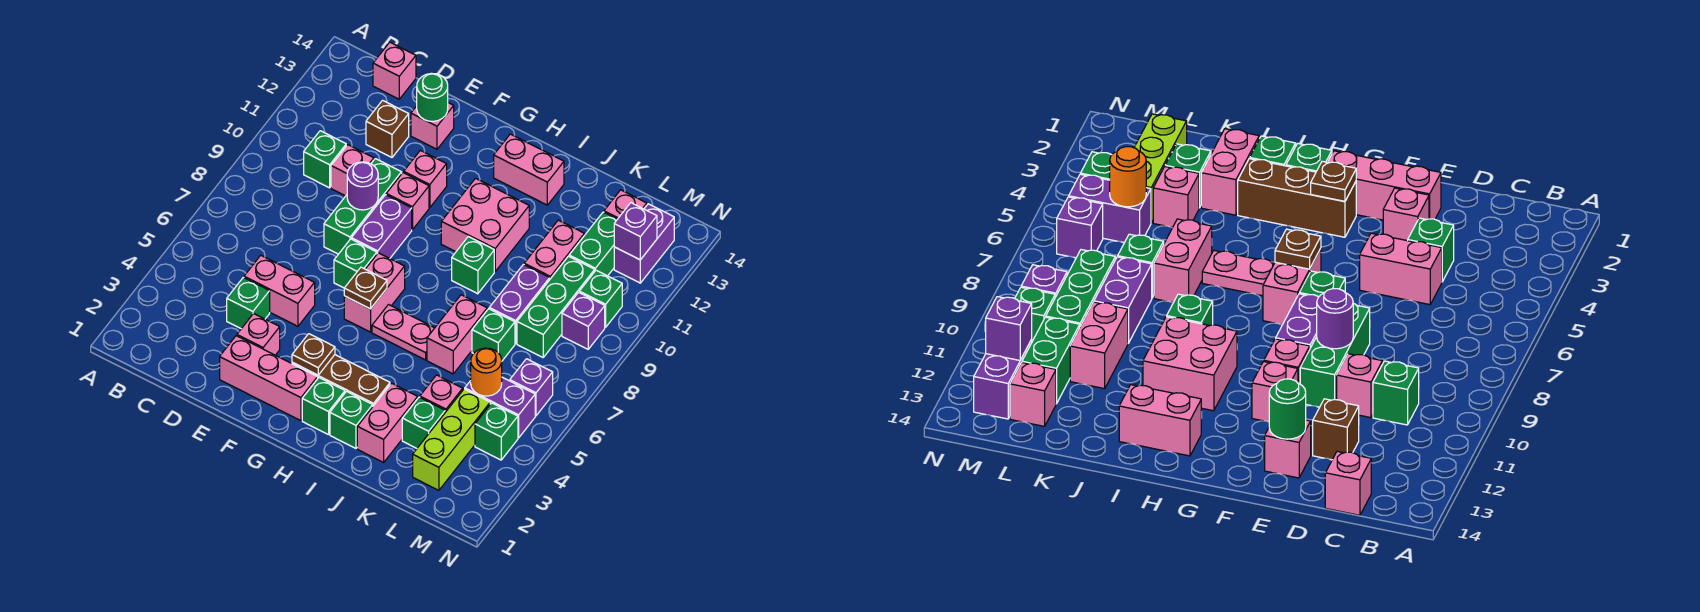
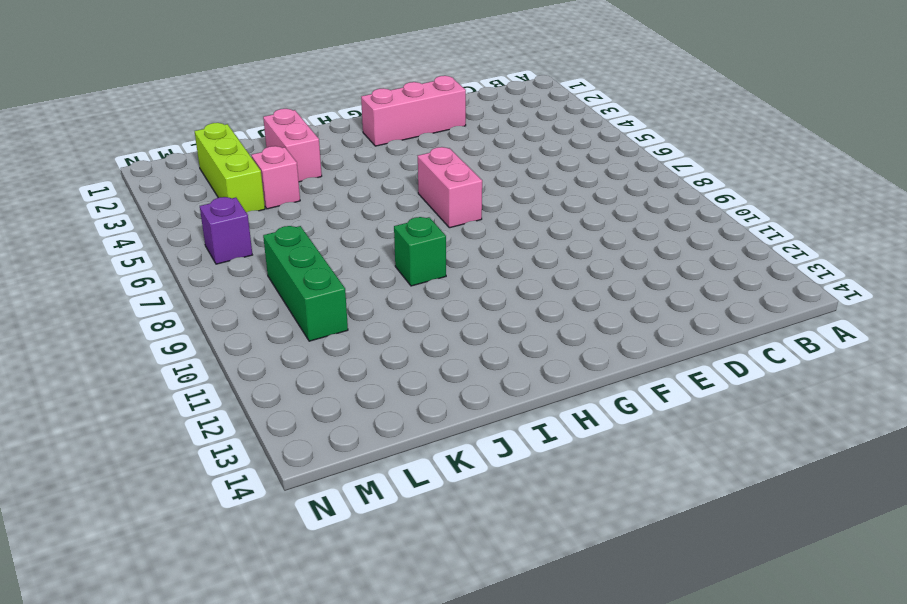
none -> green 1x1 brick [304,131,346,188]
none -> pink 1x1 brick [373,42,416,99]
none -> green 1x1 brick [227,277,270,329]
none -> pink 1x2 brick [244,255,315,326]

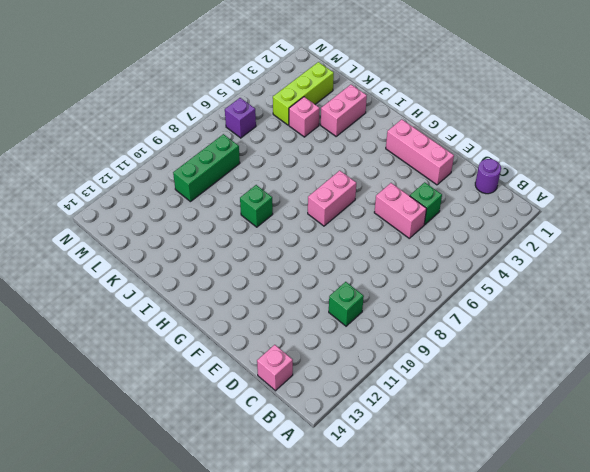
purple 1x1 round brick [475,159,501,194] -> purple 1x1 round brick moved to [347,162,378,210]
none -> pink 1x1 brick [331,145,374,196]
none -> brown 1x1 brick [366,100,409,157]
none -> pink 1x1 brick [237,314,280,355]
none -> green 1x3 brick [324,159,402,254]

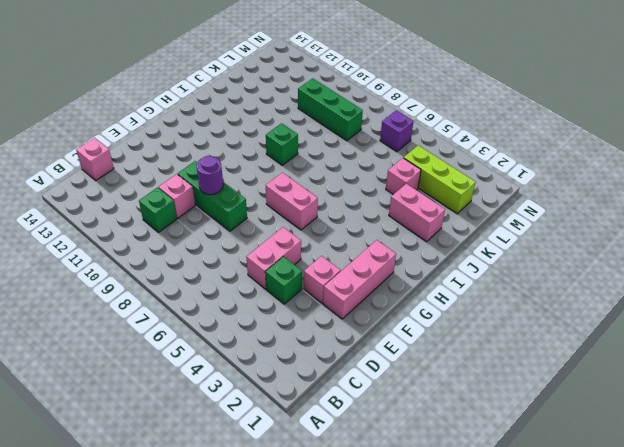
none -> brown 1x1 brick [366,100,409,157]
none -> pink 1x1 brick [411,103,454,149]
none -> green 1x1 brick [334,239,377,288]
none -> purple 1x2 brick [351,195,412,258]

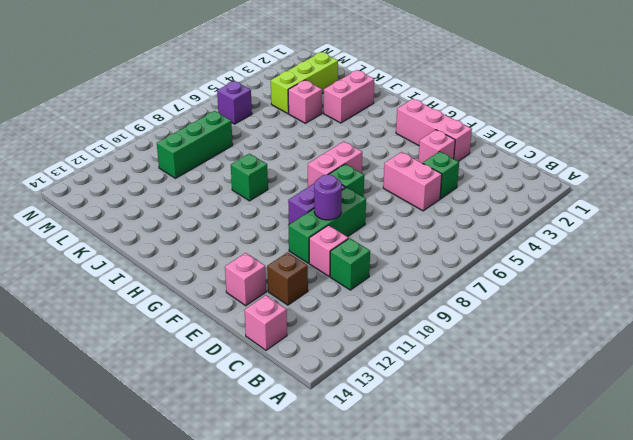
none -> pink 1x1 brick [386,173,429,230]
none -> pink 1x1 brick [404,150,447,208]
none -> brown 1x3 brick [292,355,390,406]
none -> green 1x1 brick [302,378,345,435]

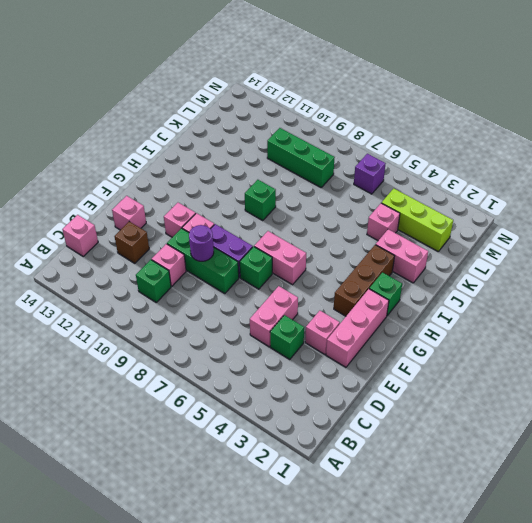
none -> pink 1x2 plate [372,305,434,360]
none -> pink 2x2 brick [441,178,529,271]
none -> pink 1x2 brick [494,134,564,205]
none -> green 1x1 brick [330,391,373,448]

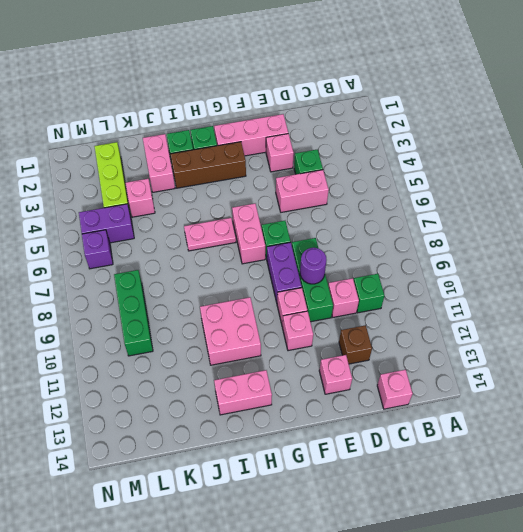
none -> green 1x1 brick [452,237,494,294]
none -> pink 1x2 brick [427,295,487,374]
none -> green 1x1 brick [402,397,445,448]
none -> green 1x1 brick [472,309,515,361]

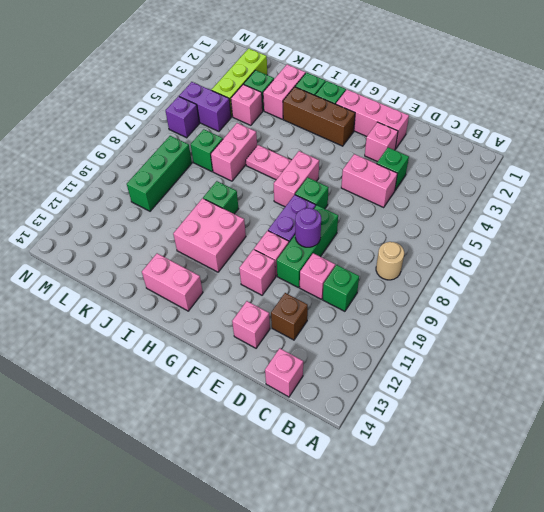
tan 1x1 round brick [376,242,404,280] -> none
none -> purple 1x2 brick [489,265,550,344]
none -> pink 1x2 brick [524,220,584,279]
none -> green 1x2 brick [569,212,617,276]
none -> pink 1x1 brick [604,190,647,219]

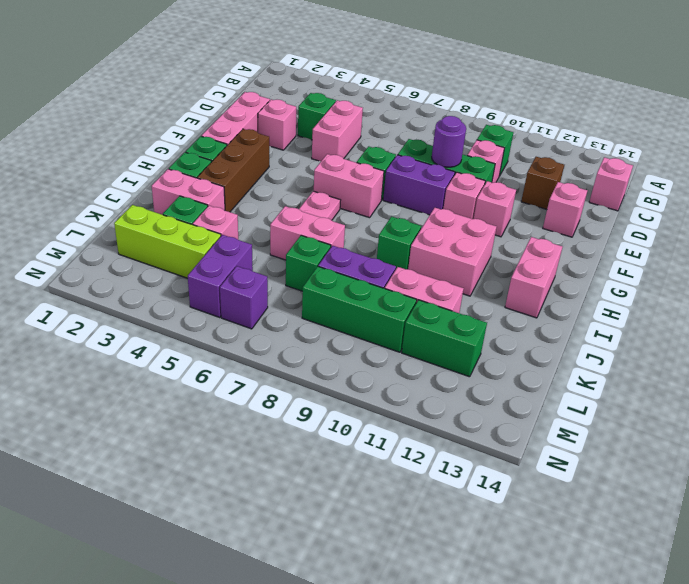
none -> pink 1x1 brick [604,190,647,219]
none -> green 1x1 brick [475,403,518,460]
none -> purple 1x1 brick [562,292,605,349]
none -> green 1x1 brick [579,270,622,327]

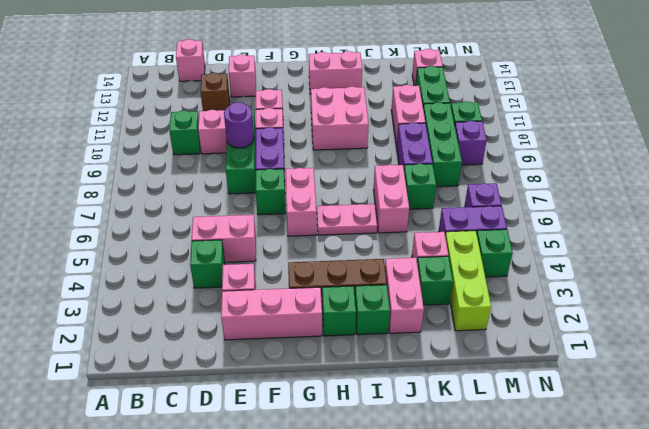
none -> green 1x1 brick [452,237,494,294]
none -> purple 1x2 brick [614,204,674,283]
none -> green 1x1 round brick [417,73,448,121]
none -> brown 1x1 plate [292,334,335,375]

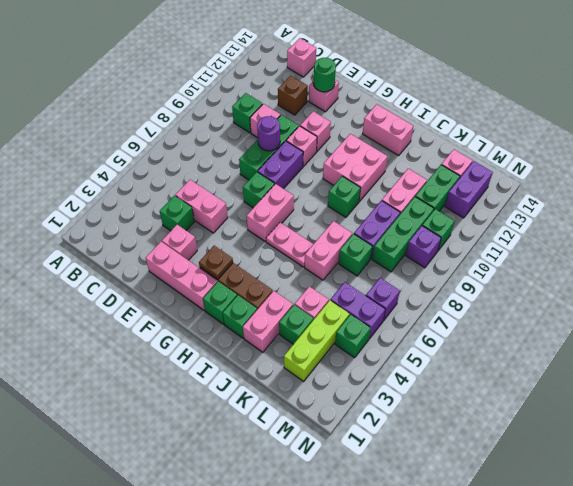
none -> brown 1x1 plate [344,267,387,309]
none -> orange 1x1 round brick [471,348,502,396]
none -> purple 1x1 brick [614,203,657,260]

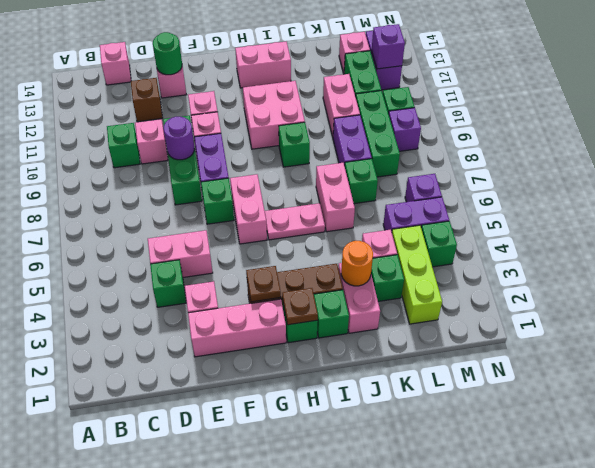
brown 1x1 plate [282,288,318,325] -> brown 1x1 plate moved to [344,267,387,309]
orange 1x1 round brick [341,241,373,286] -> orange 1x1 round brick moved to [471,348,502,396]

